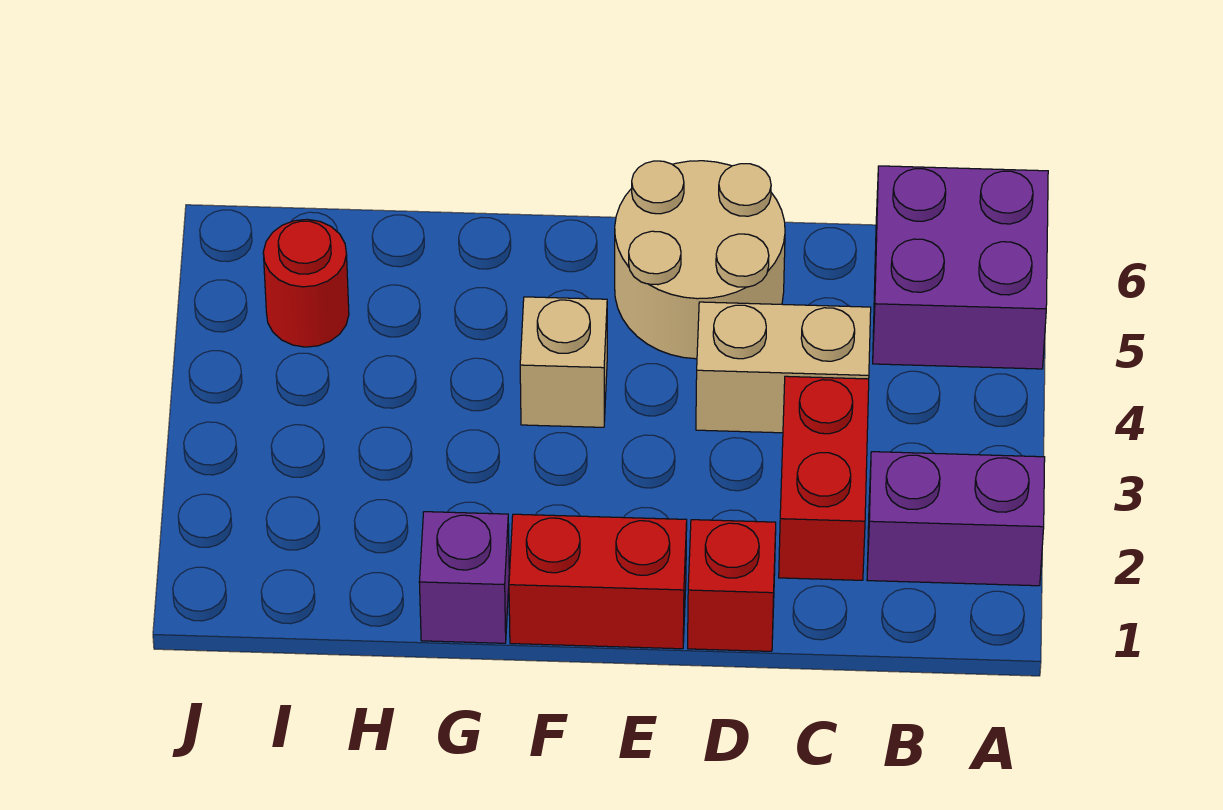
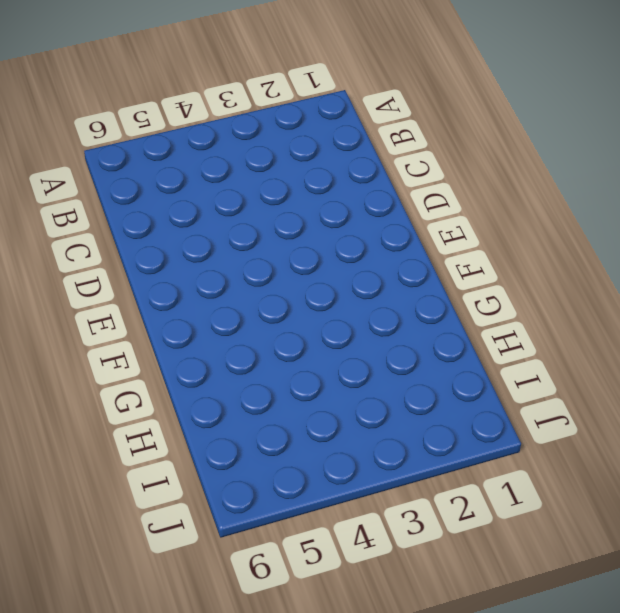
none -> purple 1x2 brick [867,452,1045,586]
none -> purple 2x2 brick [873,166,1048,369]

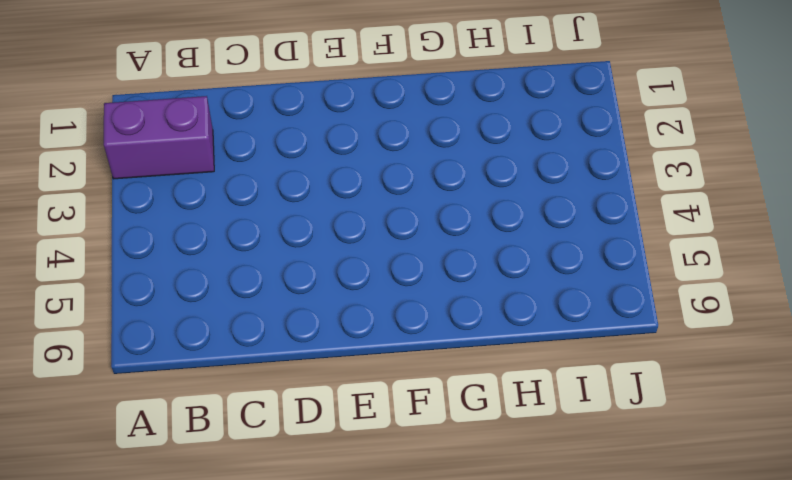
none -> purple 2x2 brick [873,166,1048,369]
none -> red 1x2 brick [779,376,869,580]

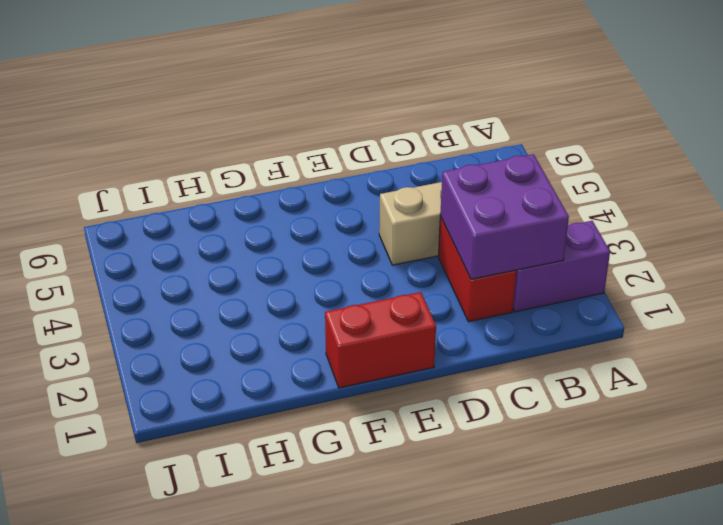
purple 2x2 brick [440,154,569,279] -> purple 2x2 brick moved to [873,166,1048,369]
none -> red 1x1 brick [688,520,776,651]
none -> tan 2x2 round brick [615,161,785,359]

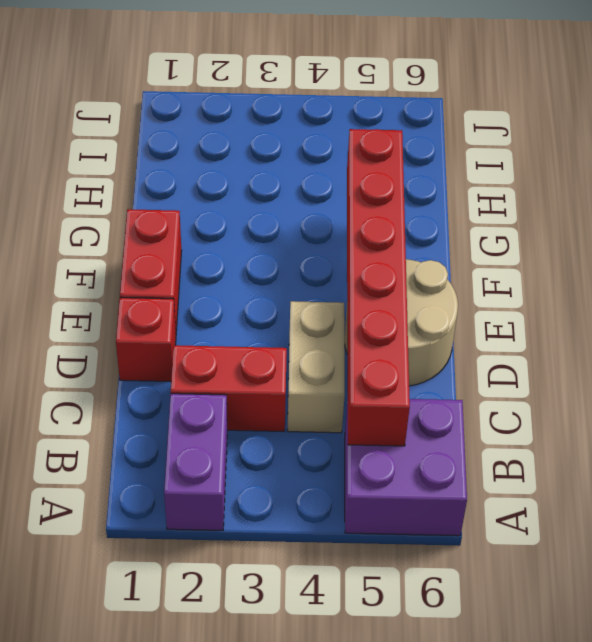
red 1x6 brick [347,129,410,446] -> none
none -> tan 1x1 brick [520,297,607,427]
none -> purple 1x1 brick [419,512,509,643]

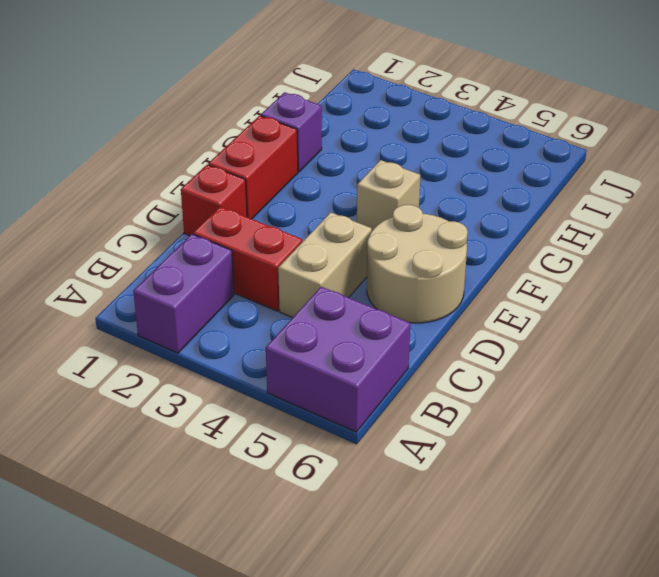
none -> red 1x1 round brick [263,219,349,347]

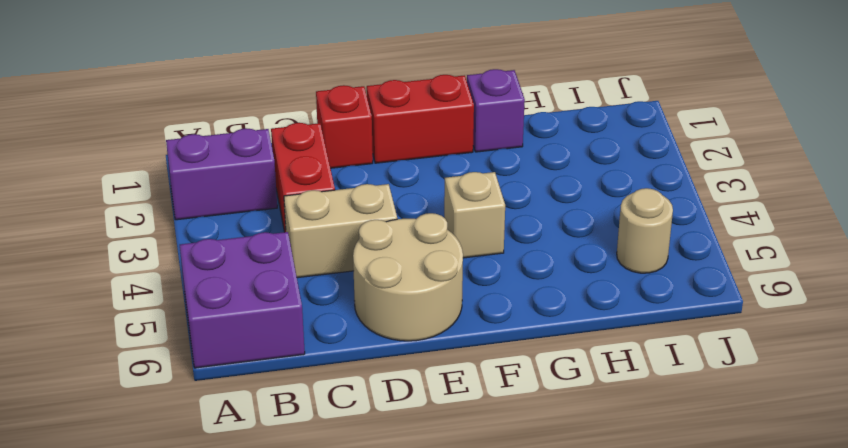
tan 1x1 round brick [617,188,673,273] -> red 1x1 round brick [263,219,349,347]

